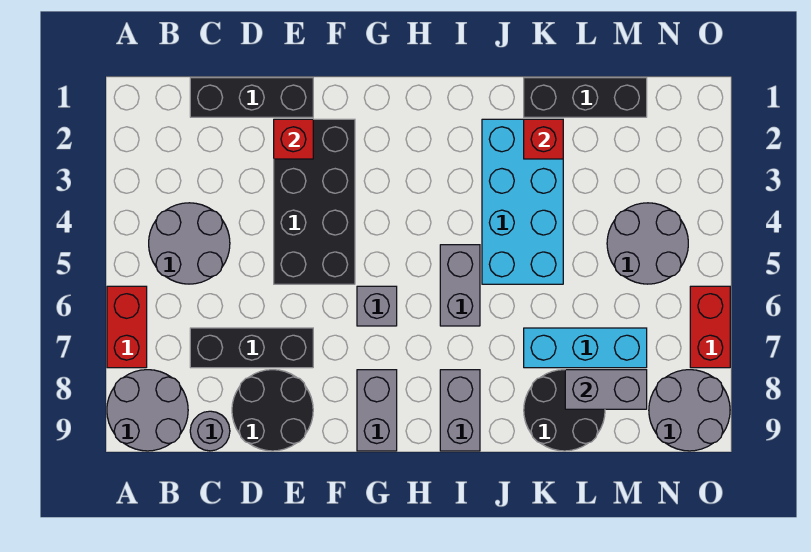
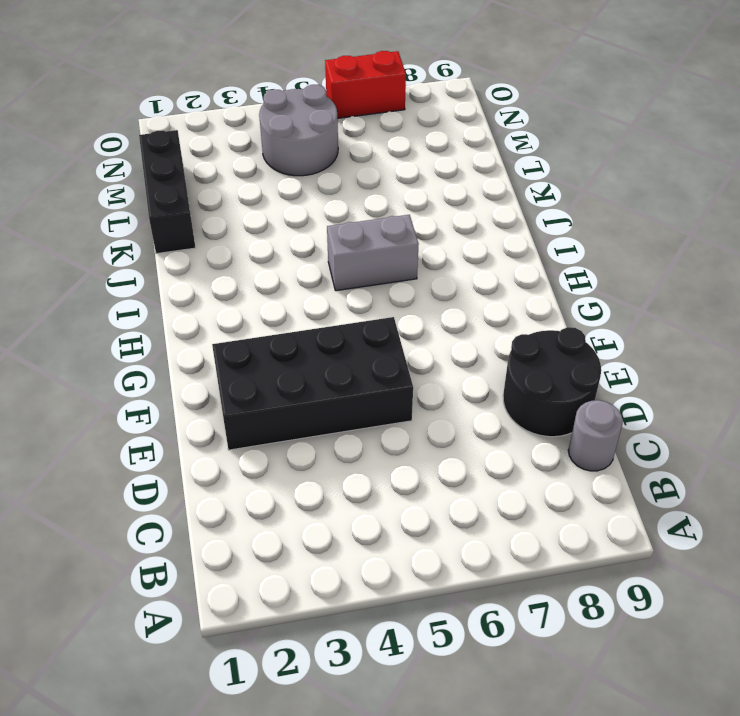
none -> red 1x2 brick [107,286,147,368]
none -> grey 2x2 round brick [107,370,188,451]
none -> grey 2x2 round brick [149,203,230,284]

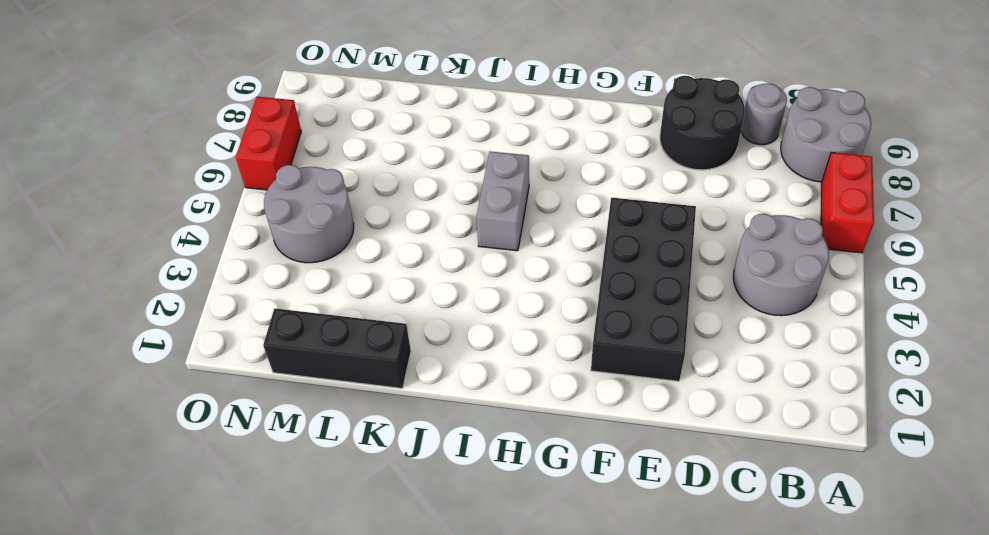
none -> black 1x3 brick [190,78,313,117]
none -> black 1x3 brick [190,328,313,368]
none -> grey 1x1 brick [357,286,397,326]

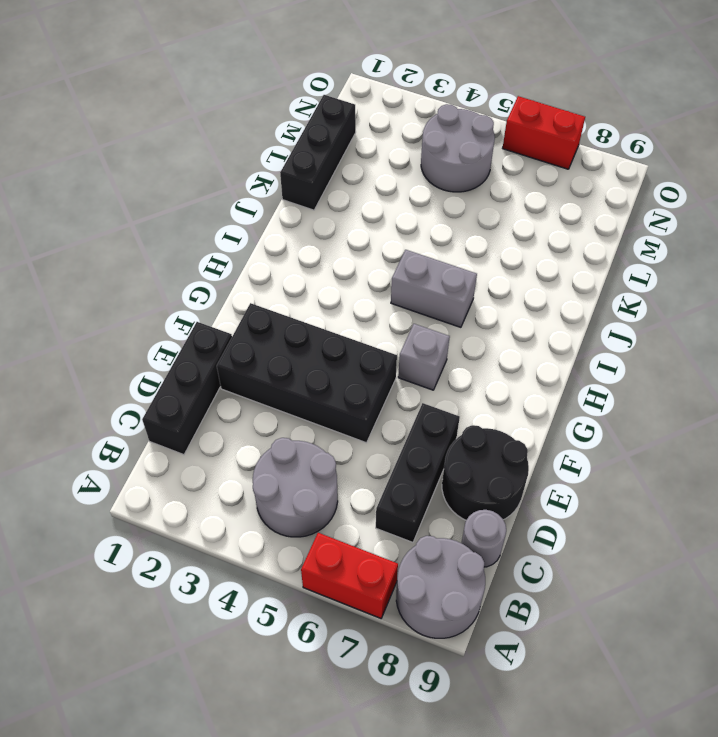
none -> grey 1x2 brick [357,370,397,451]
none -> grey 1x2 brick [440,370,480,451]
none -> cyan 2x4 brick [482,119,563,284]

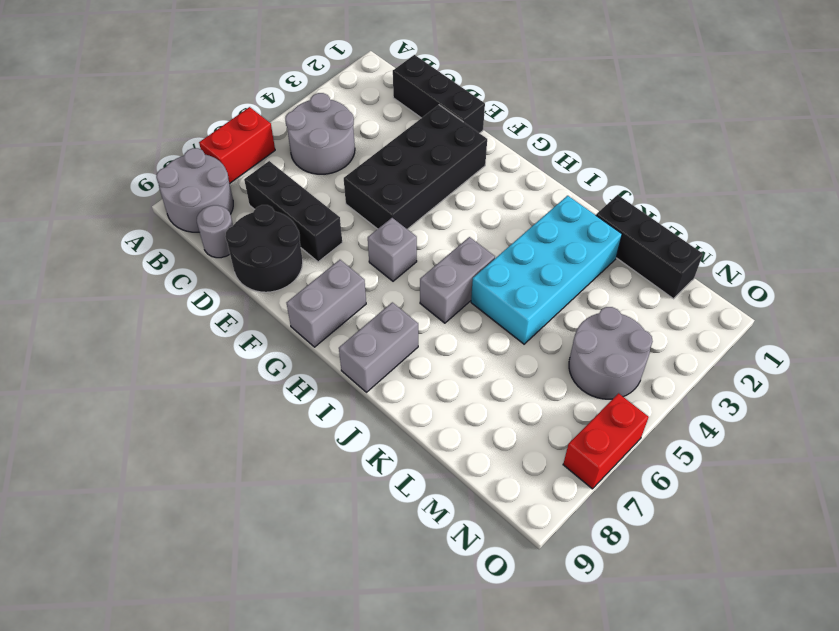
none -> cyan 1x3 brick [524,328,647,368]
none -> black 2x2 round brick [524,370,605,451]
none -> grey 2x2 round brick [649,370,730,451]

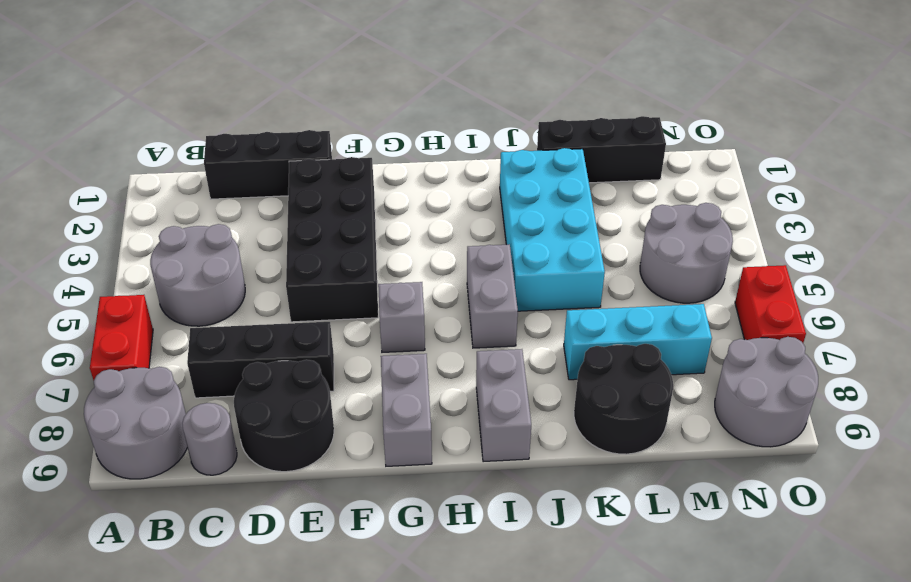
none -> red 1x1 brick [274,119,313,159]
none -> red 1x1 brick [524,119,563,159]
none -> grey 1x2 brick [565,370,647,409]

